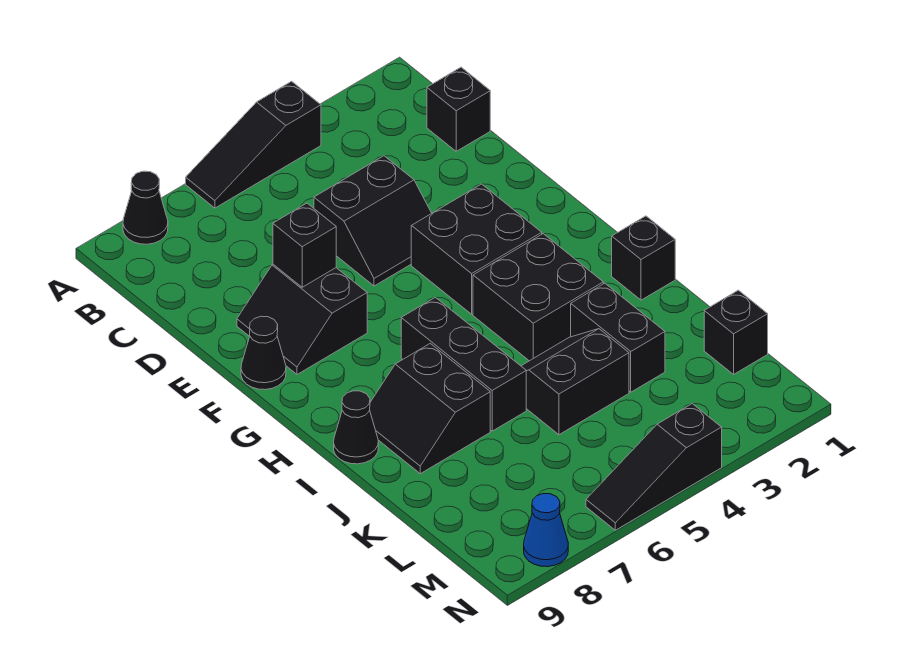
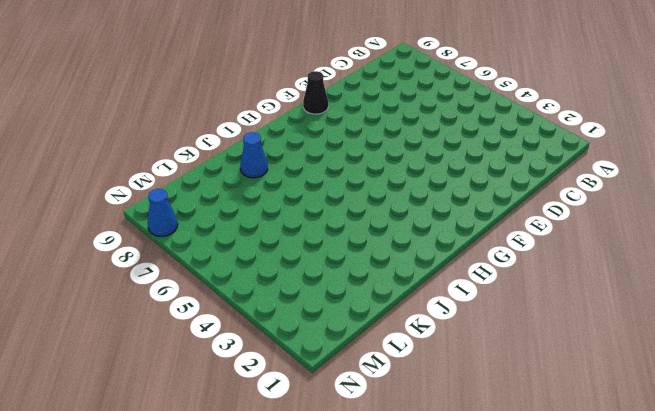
blue 1x1 cone [240,132,268,178] -> black 2x2 slope [370,343,490,474]
none -> black 1x3 slope [186,81,321,208]
none -> black 1x1 cone [123,171,168,244]
none -> black 1x1 brick [427,67,490,151]

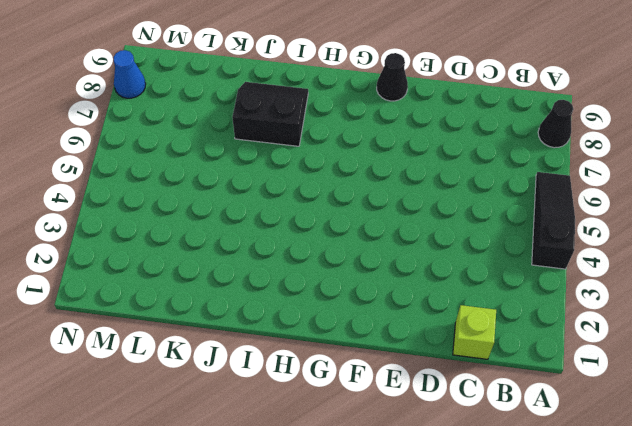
lime 1x1 brick [453,305,496,359] -> black 1x1 brick [427,67,490,151]
none -> black 2x2 slope [314,156,432,286]
none -> black 2x2 slope [237,264,367,374]
none -> black 2x2 brick [411,184,542,314]

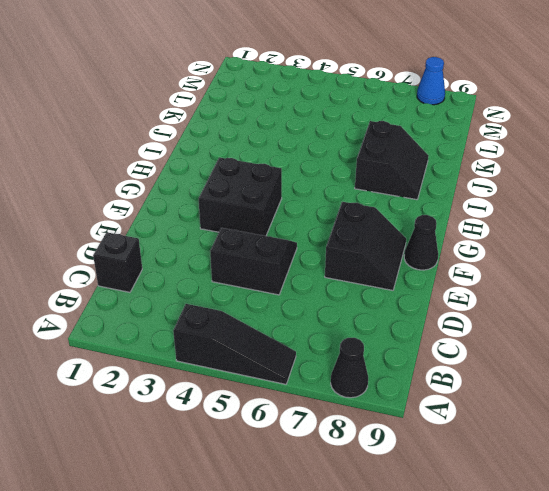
none -> black 2x2 brick [473,234,603,361]
none -> black 1x3 brick [401,297,526,431]
none -> black 1x1 brick [612,216,675,300]

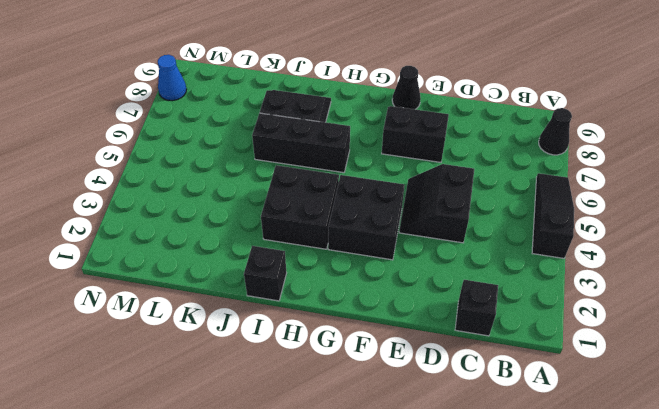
none -> black 1x1 cone [334,391,378,464]
none -> black 1x2 brick [571,283,665,392]
none -> black 2x2 slope [522,329,629,435]

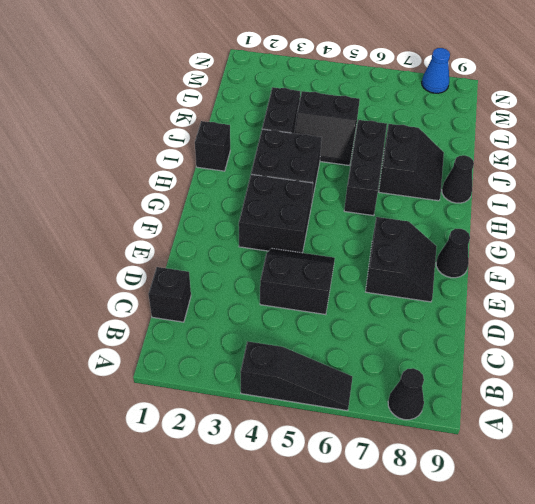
none -> black 1x1 brick [704,290,768,374]
none -> black 1x3 slope [586,404,722,530]
none -> black 1x1 brick [273,203,336,287]

